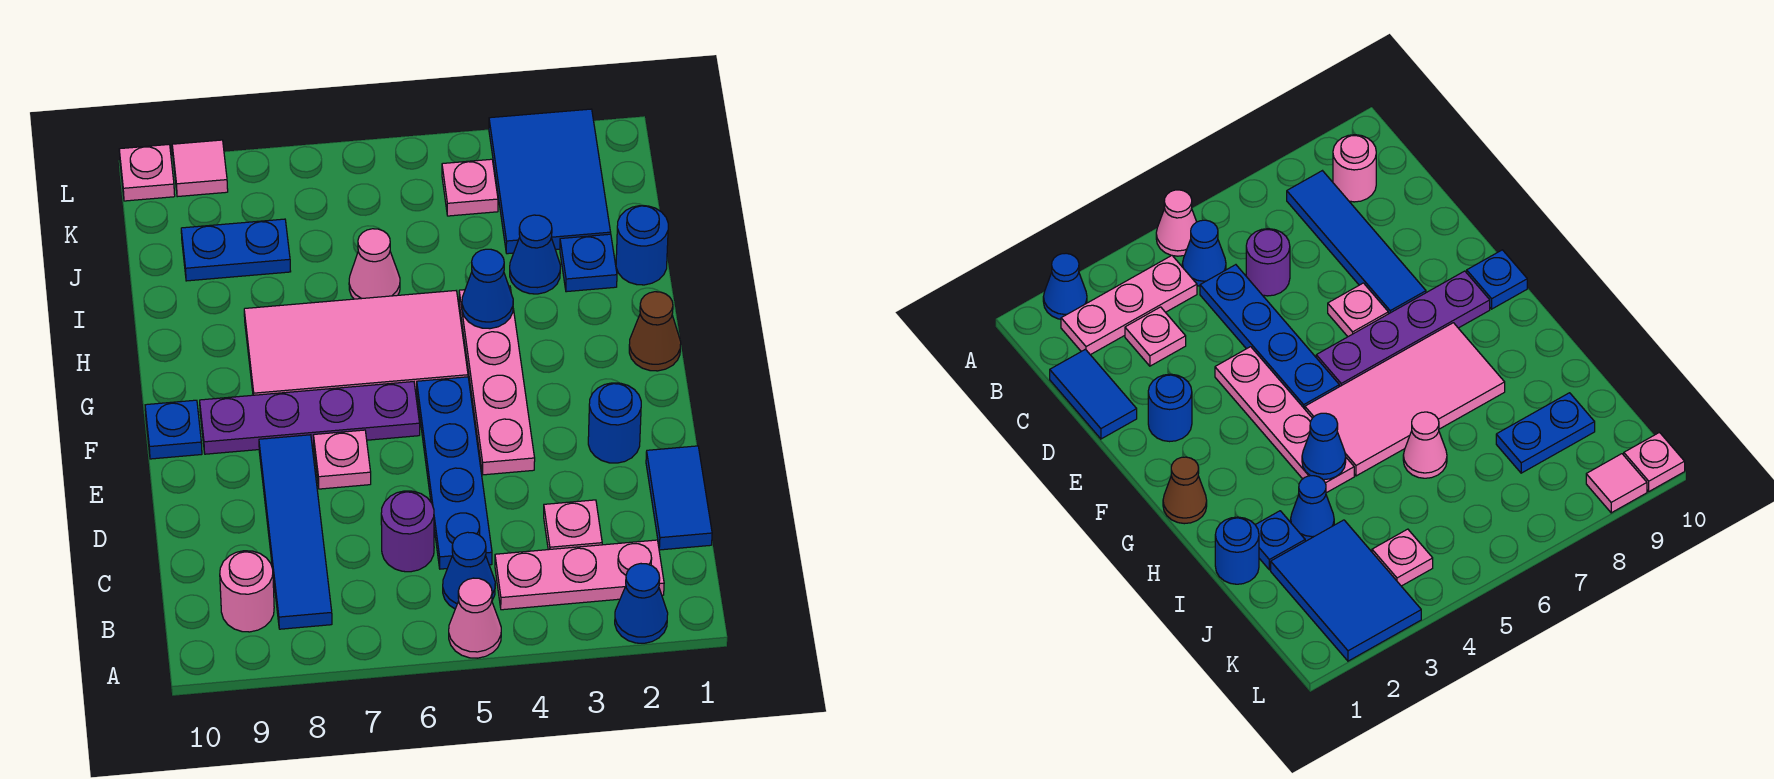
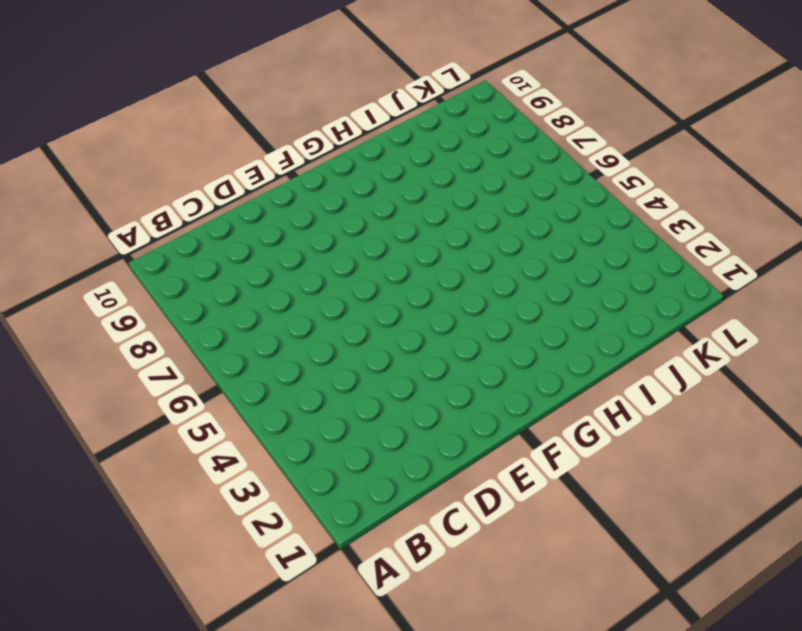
none -> blue 1x1 cone [615,564,668,643]
none -> pink 1x1 cone [449,578,501,658]
none -> pink 1x3 plate [495,540,664,610]

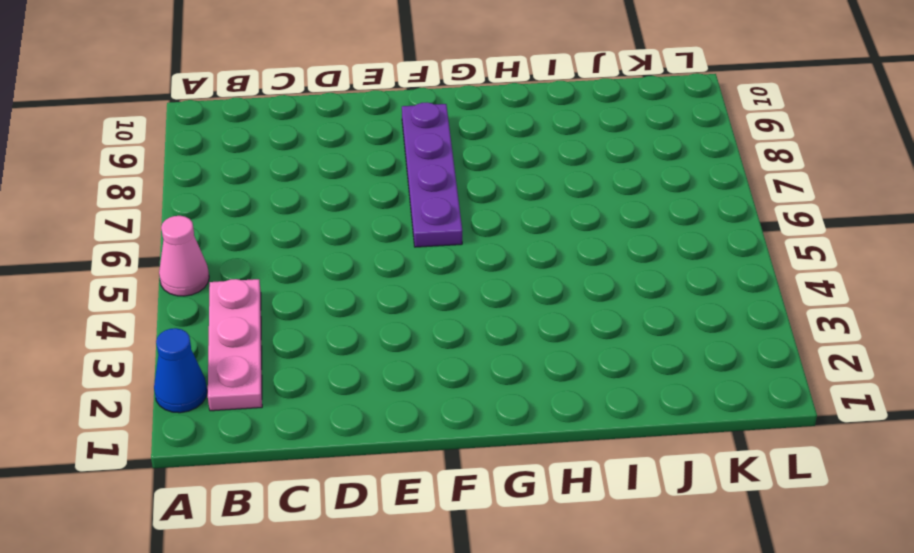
none -> blue 1x1 cone [443,532,495,609]
none -> blue 1x4 tile [259,435,332,629]
none -> pink 1x1 round brick [220,551,274,632]

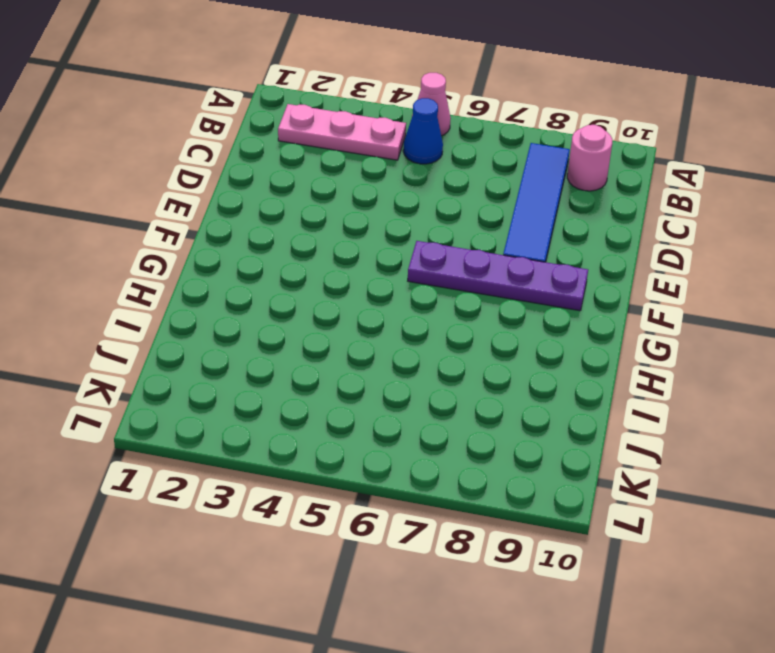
none -> blue 1x1 cone [615,564,668,643]
none -> blue 1x2 tile [646,446,712,550]
none -> pink 1x1 plate [544,500,602,550]

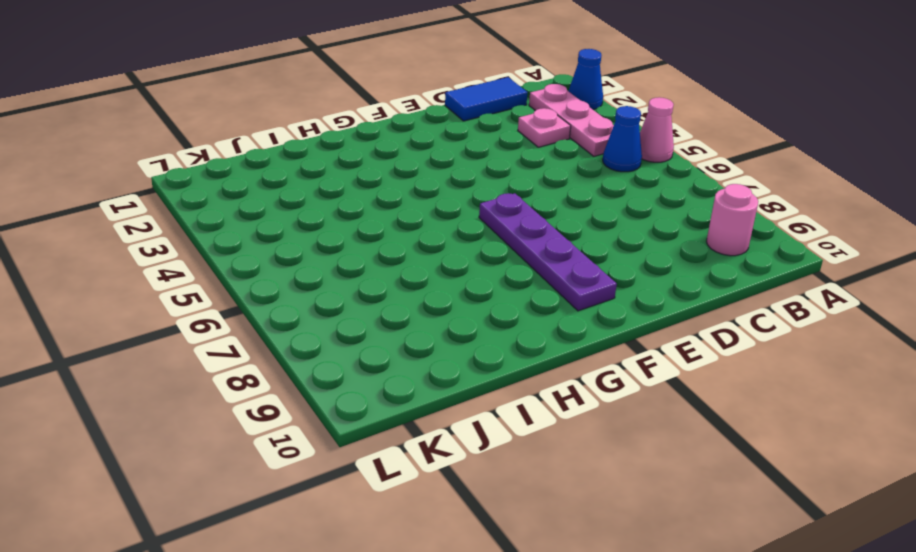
none -> blue 1x4 tile [259,435,332,629]
none -> blue 1x4 plate [417,377,492,569]
none -> purple 1x1 round brick [381,491,434,572]

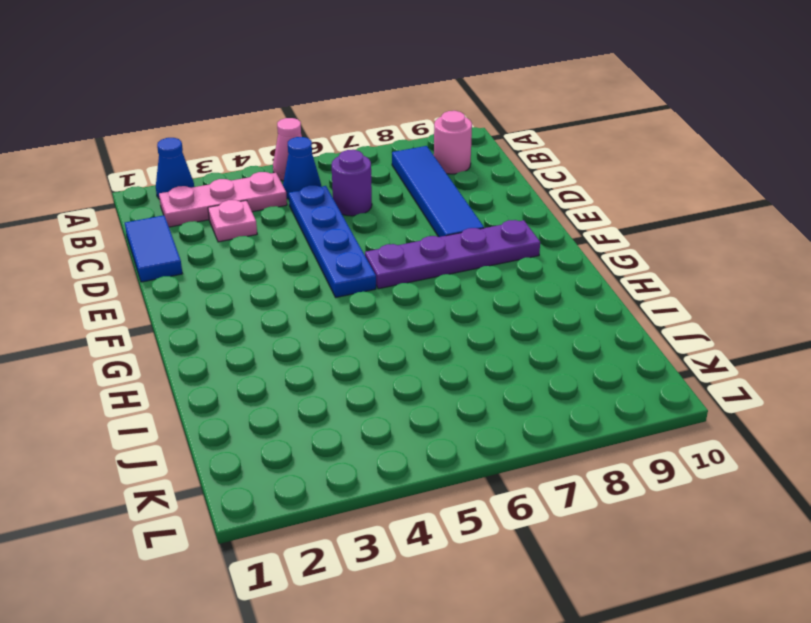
none -> blue 1x1 round brick [588,383,641,463]
none -> pink 1x4 plate [459,286,535,475]
none -> pink 1x1 plate [313,430,371,489]

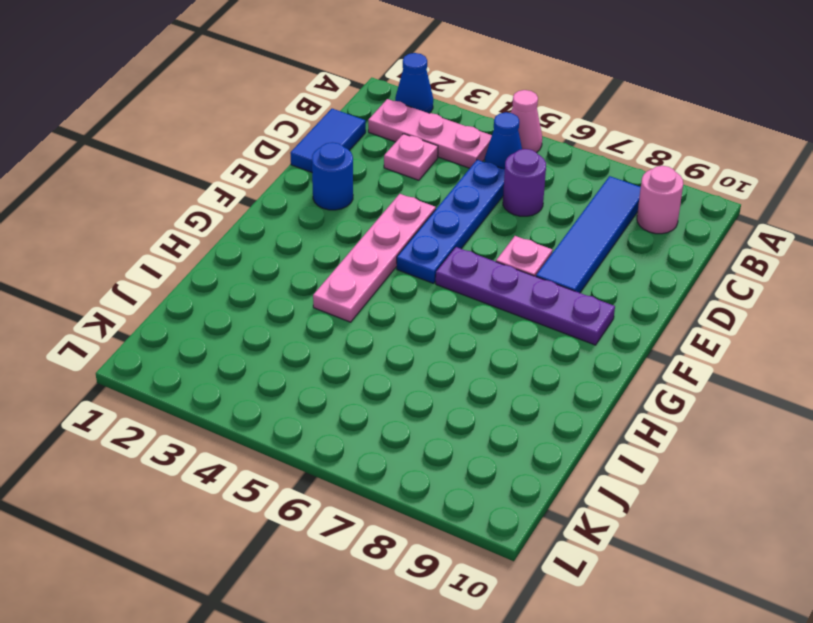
none -> blue 1x1 plate [145,400,202,459]
none -> brown 1x1 cone [629,292,681,371]
none -> pink 2x4 tile [244,291,468,395]

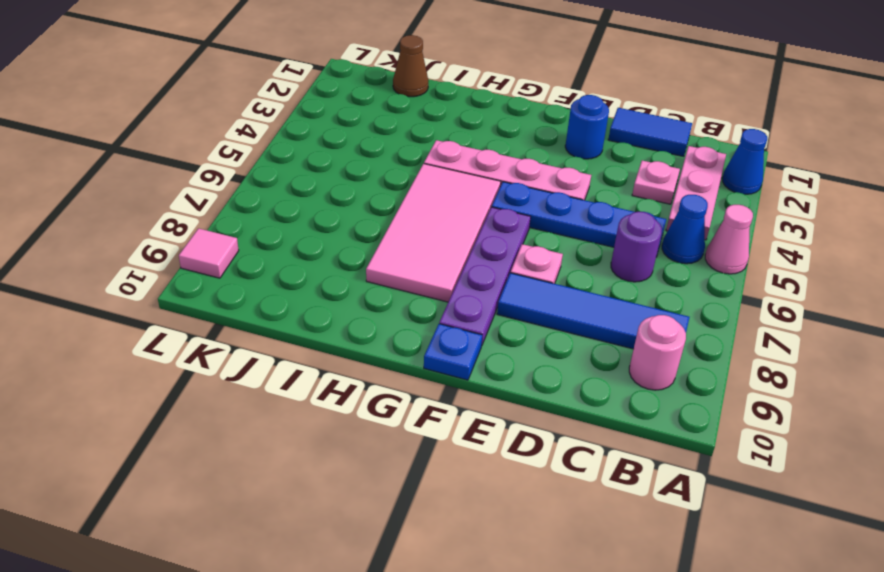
brown 1x1 cone [393,35,428,97] -> brown 1x1 cone moved to [629,292,681,371]
none -> blue 1x1 round brick [616,206,668,285]
none -> blue 1x1 plate [560,234,617,292]
none -> blue 1x1 cone [510,215,560,294]

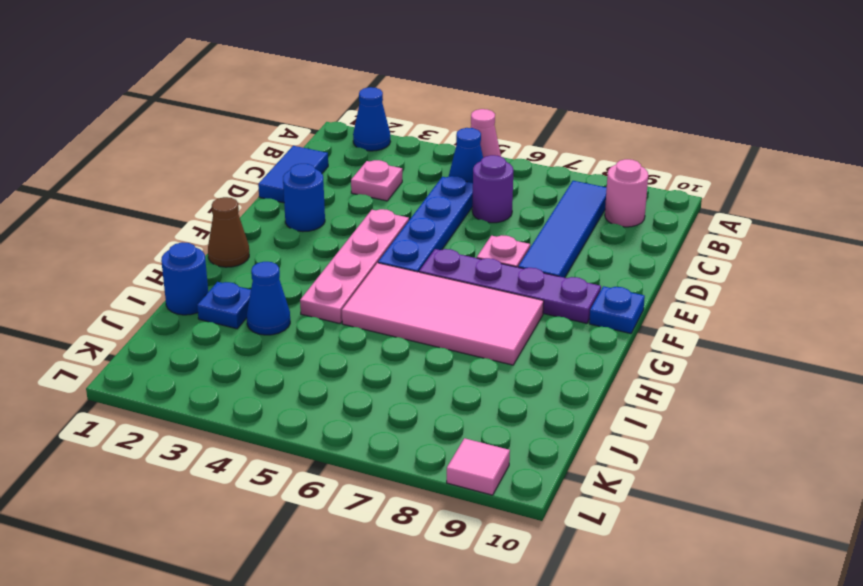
none -> pink 1x3 plate [495,540,664,610]
none -> pink 1x1 cone [349,229,400,299]
none -> blue 2x3 tile [489,109,611,254]

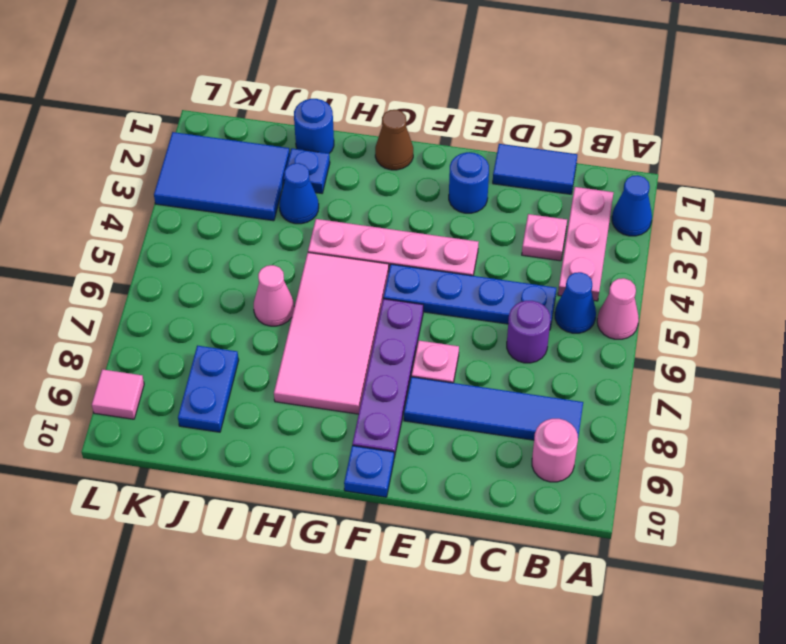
none -> pink 1x1 plate [442,159,498,216]
none -> pink 1x1 plate [119,145,175,201]
none -> blue 1x1 cone [462,249,513,329]

